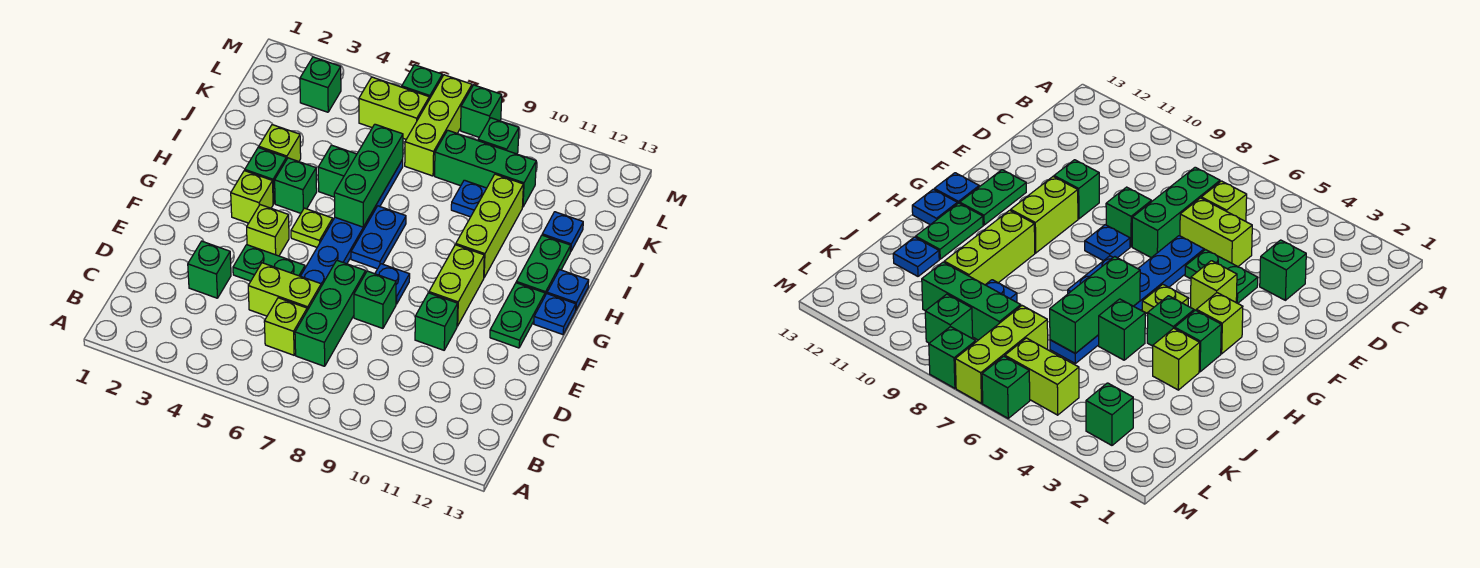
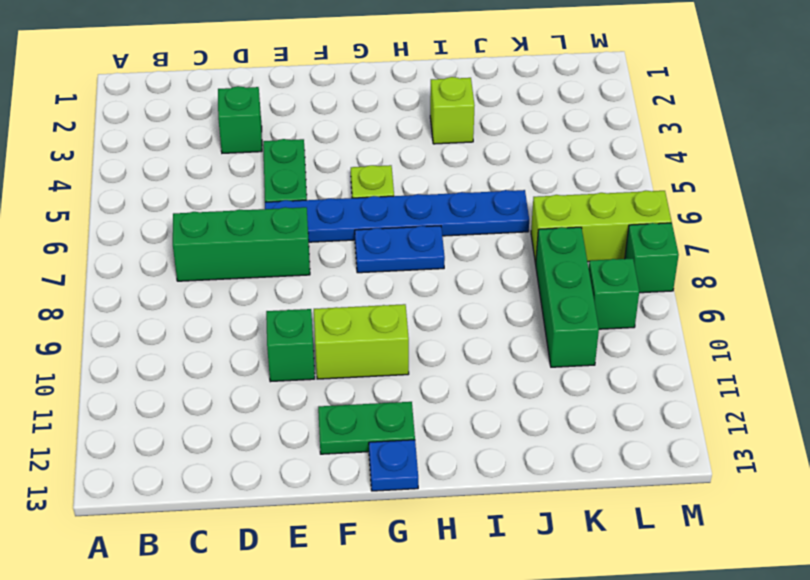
none -> lime 1x1 brick [264,298,307,355]
none -> lime 1x2 brick [248,263,321,316]
none -> green 1x1 brick [354,271,396,328]
none -> lime 1x1 brick [247,205,289,256]

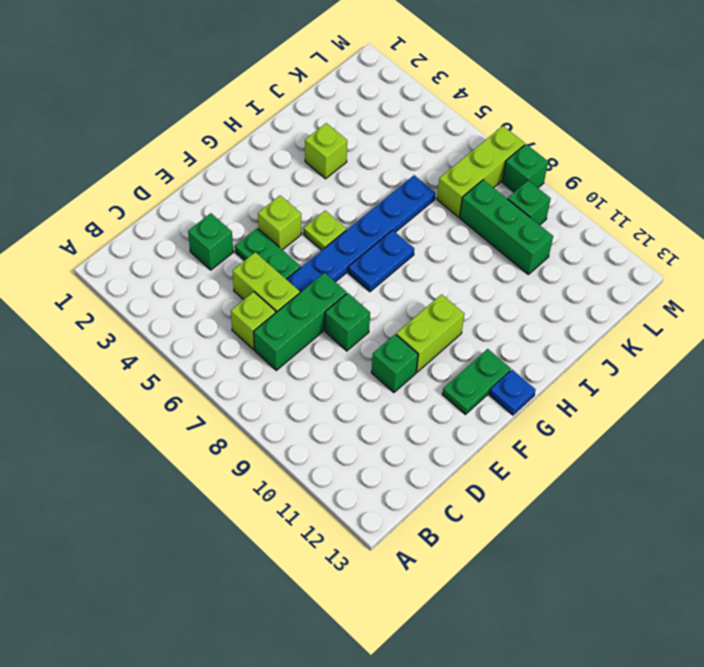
none -> blue 1x1 plate [375,264,410,304]
none -> lime 1x1 brick [231,171,273,223]
none -> green 1x1 brick [245,147,286,204]
none -> green 1x1 brick [275,158,317,213]

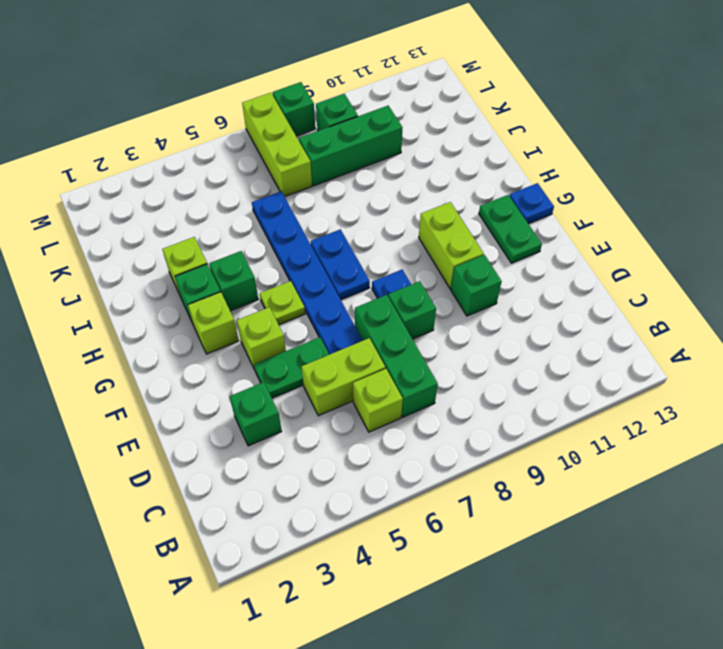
none -> lime 1x3 brick [456,174,523,277]
none -> green 1x2 plate [516,235,571,295]
none -> blue 1x1 plate [547,270,589,310]
none -> green 1x1 brick [318,145,357,197]

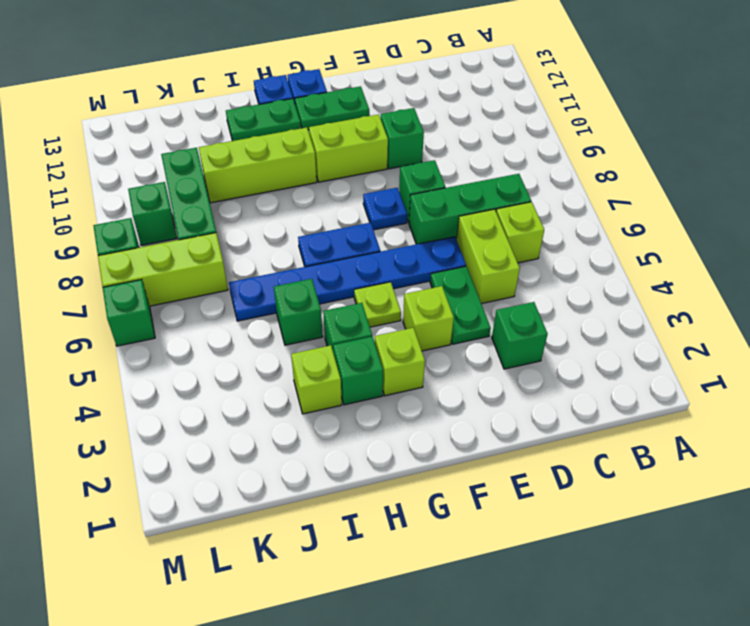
none -> blue 1x1 plate [451,180,487,217]
none -> blue 1x1 plate [542,212,583,252]
none -> green 1x1 brick [300,57,341,112]
none -> lime 1x2 brick [359,77,429,139]

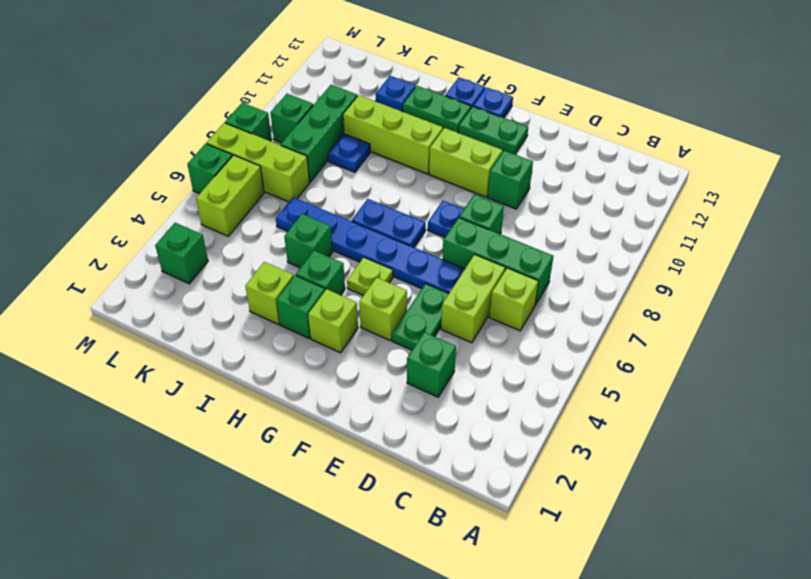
none -> green 1x3 brick [334,124,403,227]

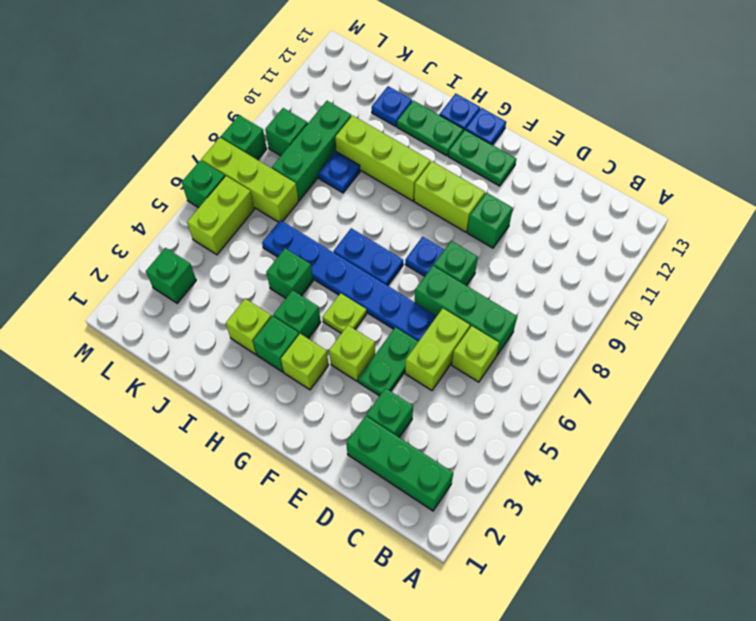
green 1x3 brick [346,416,453,511] -> green 1x3 brick moved to [334,124,403,227]

